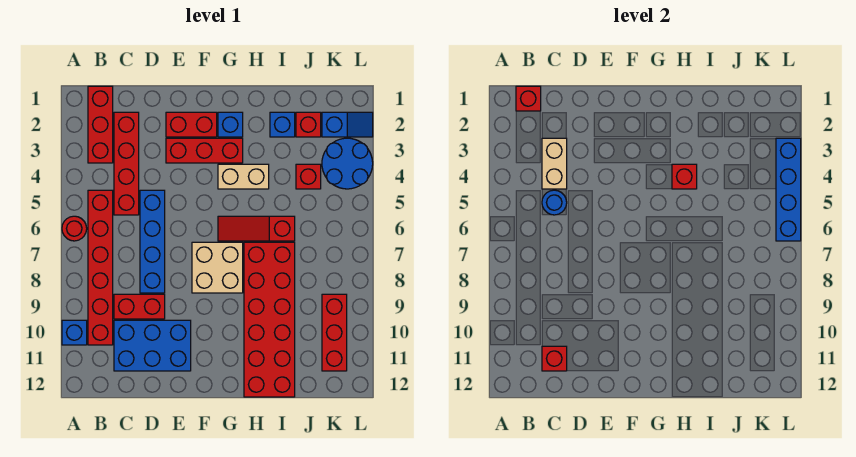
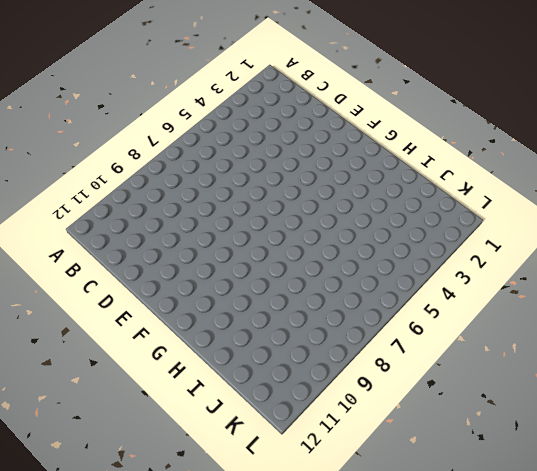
none -> red 1x1 round brick [62,216,87,241]
none -> blue 1x1 brick [62,320,87,345]
none -> red 1x3 brick [88,86,113,163]

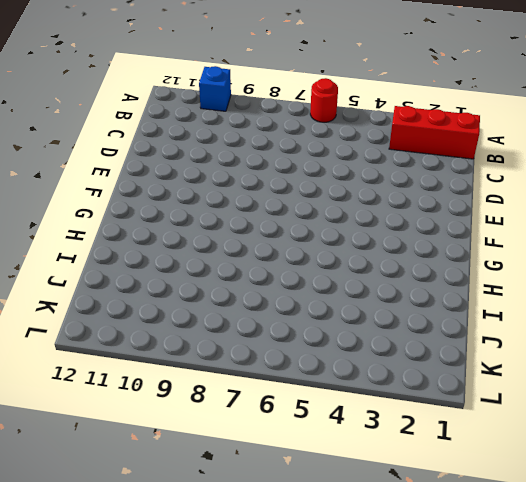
none -> red 1x6 brick [88,190,113,345]
none -> red 1x4 brick [114,112,139,215]
none -> red 1x2 brick [114,294,165,319]

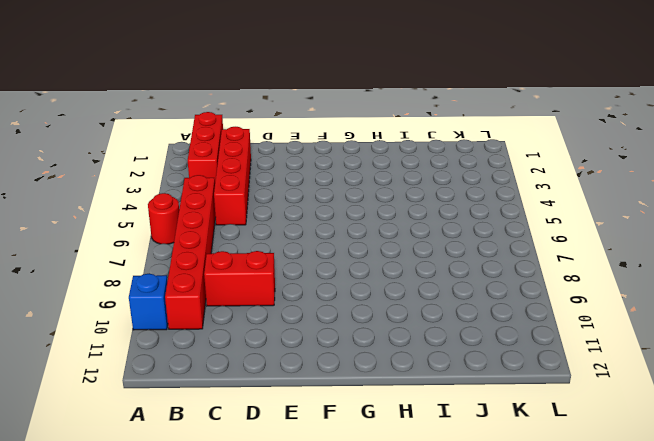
none -> blue 2x3 brick [114,320,191,371]
none -> blue 1x4 brick [140,190,165,293]
none -> red 1x2 brick [166,112,217,137]

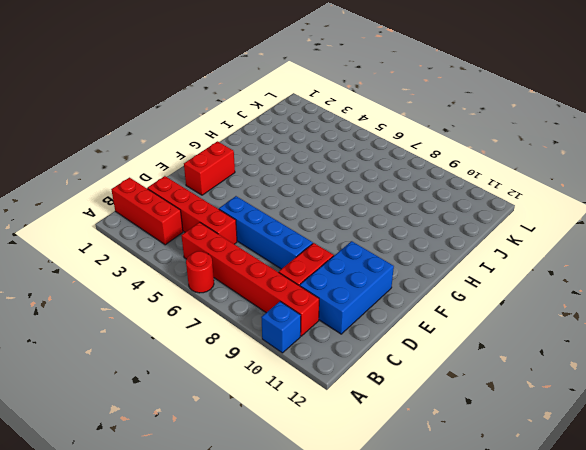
none -> red 1x3 brick [166,138,243,163]
none -> tan 2x2 brick [192,242,243,293]
none -> blue 1x1 brick [218,112,243,137]

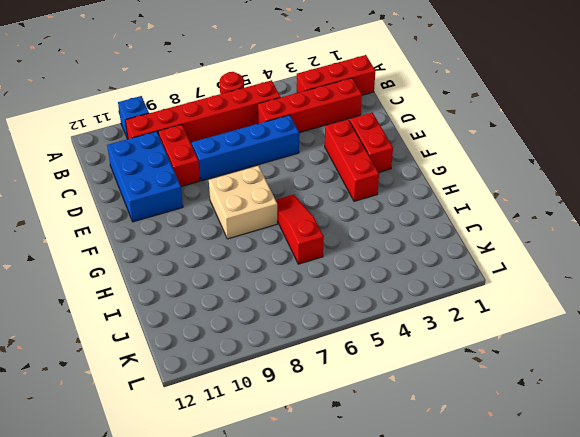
none -> blue 1x1 brick [218,112,243,137]
none -> tan 1x2 brick [218,164,269,189]
none -> red 2x6 brick [244,242,295,397]

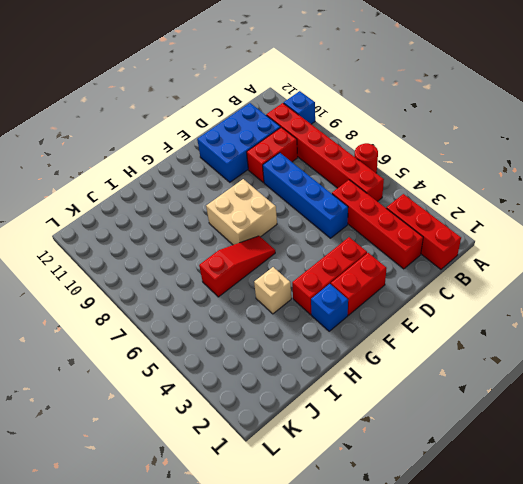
tan 1x1 brick [254,267,291,314] -> tan 1x2 brick [218,164,269,189]
none -> red 2x6 brick [244,242,295,397]
none -> blue 1x1 brick [270,112,295,137]
none -> red 1x1 brick [296,112,321,137]

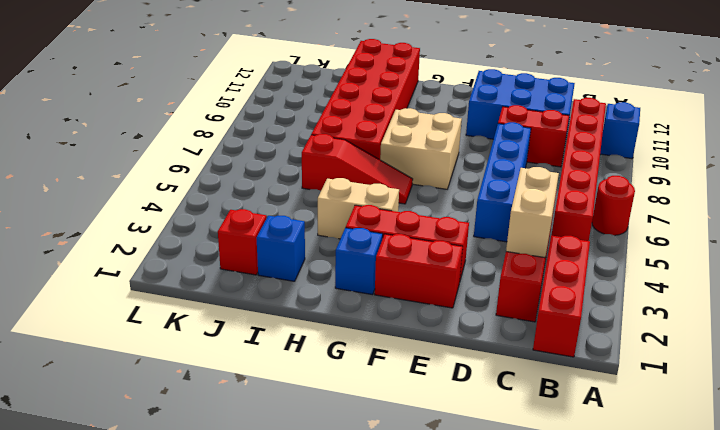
none -> red 1x1 brick [296,164,321,189]
none -> blue 1x2 slope [322,112,373,137]
none -> blue 2x2 round brick [322,138,373,189]

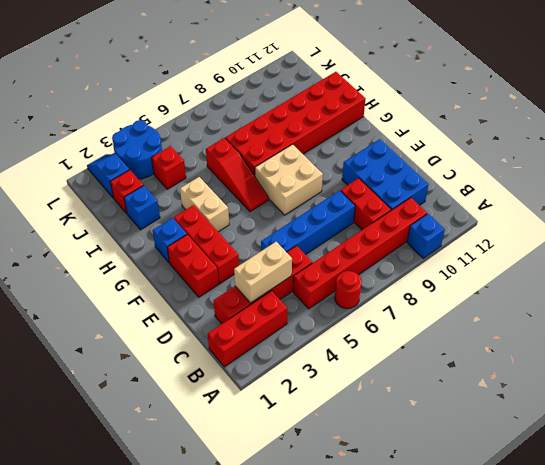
none -> red 1x3 brick [322,294,347,371]
none -> red 1x1 brick [516,86,541,111]
none -> blue 1x1 round brick [542,190,567,215]

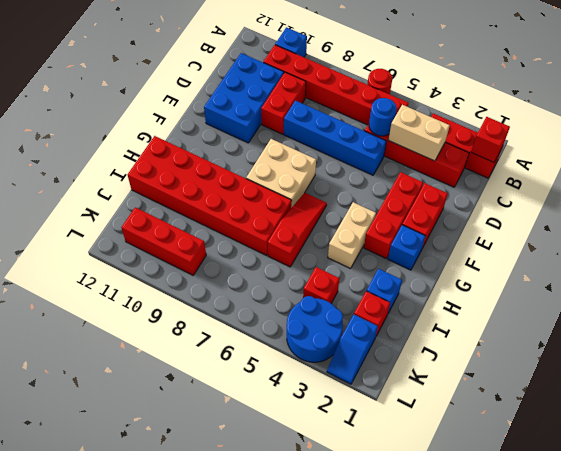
none -> red 1x1 brick [542,346,567,371]
none -> red 1x1 brick [672,164,697,189]
none -> blue 1x4 brick [776,138,801,241]

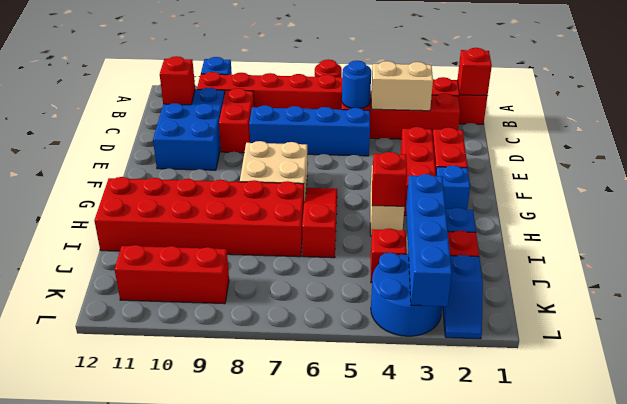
blue 1x4 brick [406,174,452,307] -> blue 1x4 brick turned to [776,138,801,241]

